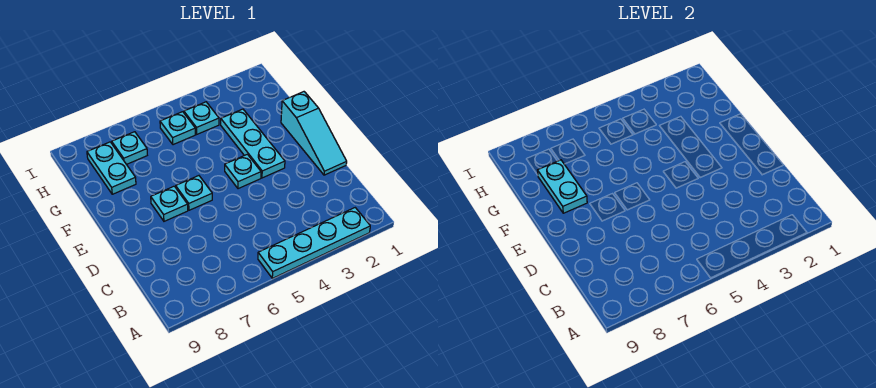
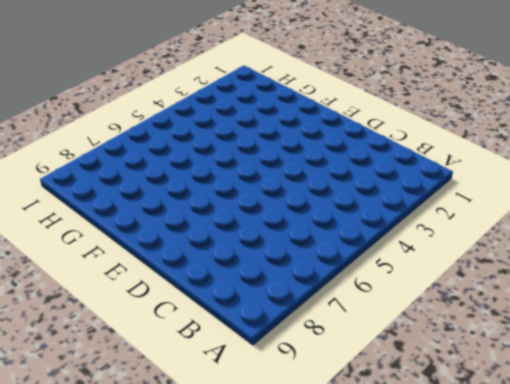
none -> cyan 1x4 plate [258,208,370,278]
none -> cyan 1x3 slope [281,92,347,175]

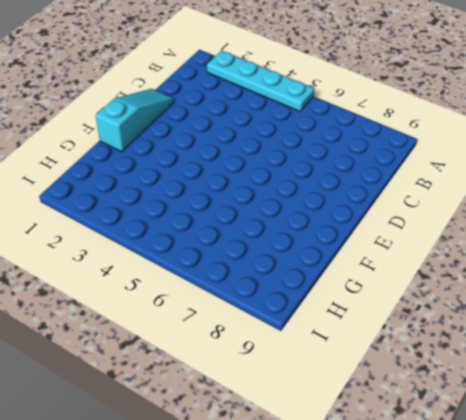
none -> cyan 1x3 plate [221,109,285,178]
none -> cyan 1x1 plate [225,154,261,189]

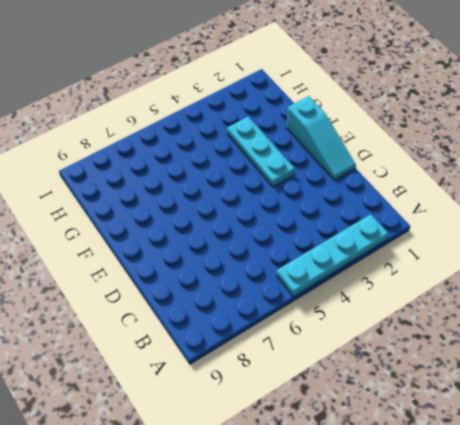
none -> cyan 1x1 plate [225,154,261,189]
none -> cyan 1x1 plate [176,176,212,210]

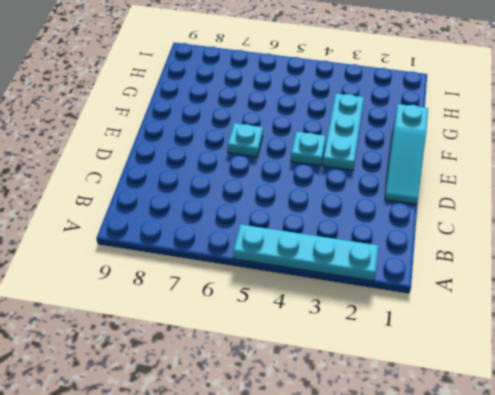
none -> cyan 1x1 plate [151,186,188,221]
none -> cyan 1x2 plate [87,142,136,194]

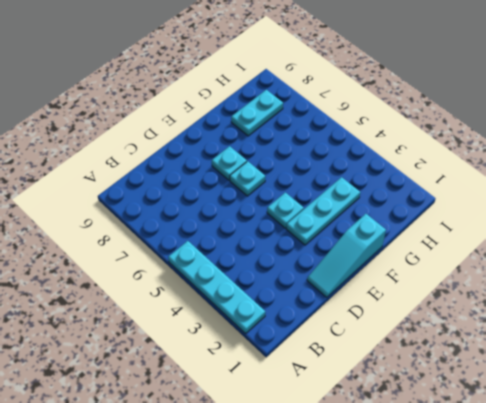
none -> cyan 1x1 plate [184,102,219,134]
none -> cyan 1x1 plate [160,112,195,145]

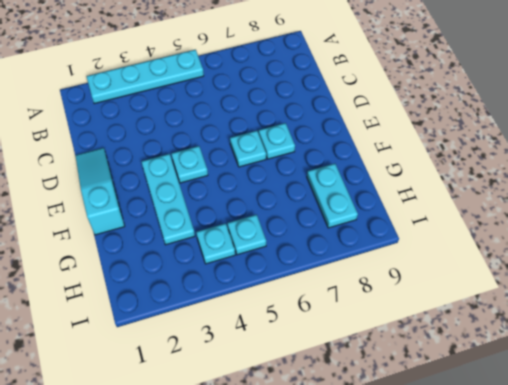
none -> cyan 1x1 plate [112,132,147,164]
none -> cyan 1x2 plate [538,160,587,213]

